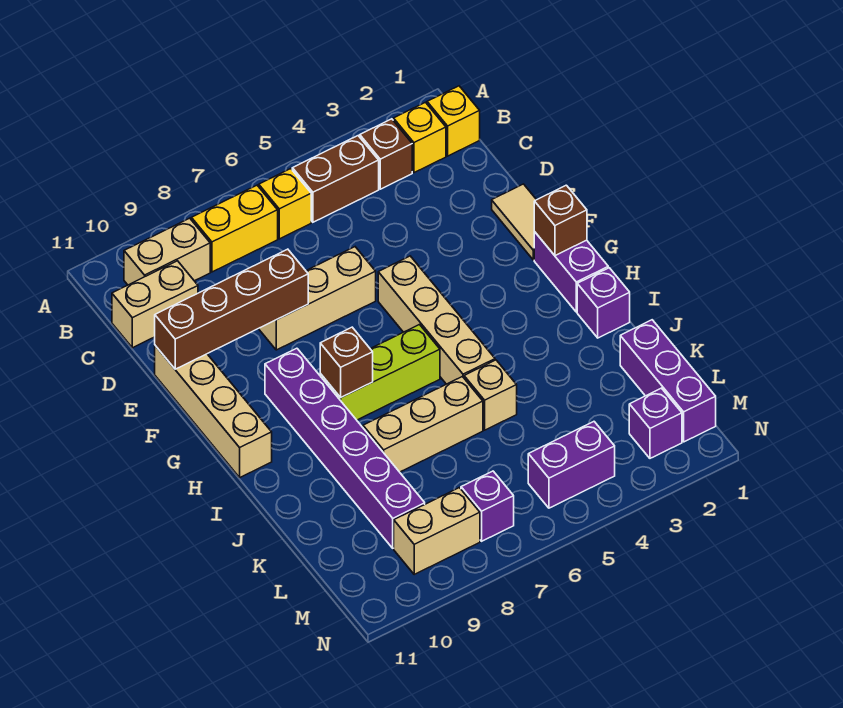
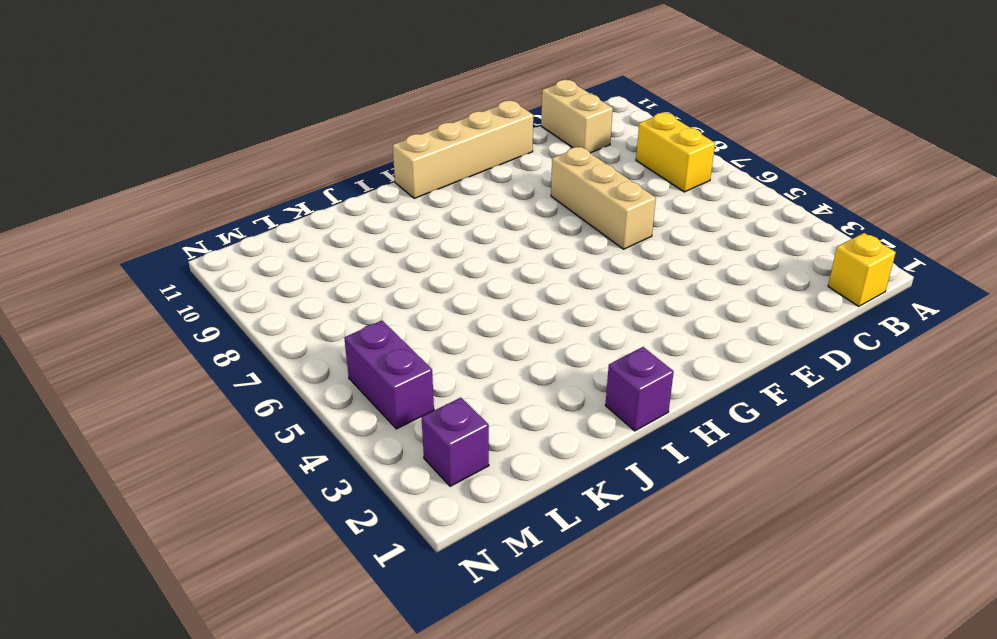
none -> yellow 1x1 brick [393,102,446,173]
none -> brown 1x1 brick [360,119,412,189]
none -> brown 1x2 brick [292,136,379,222]

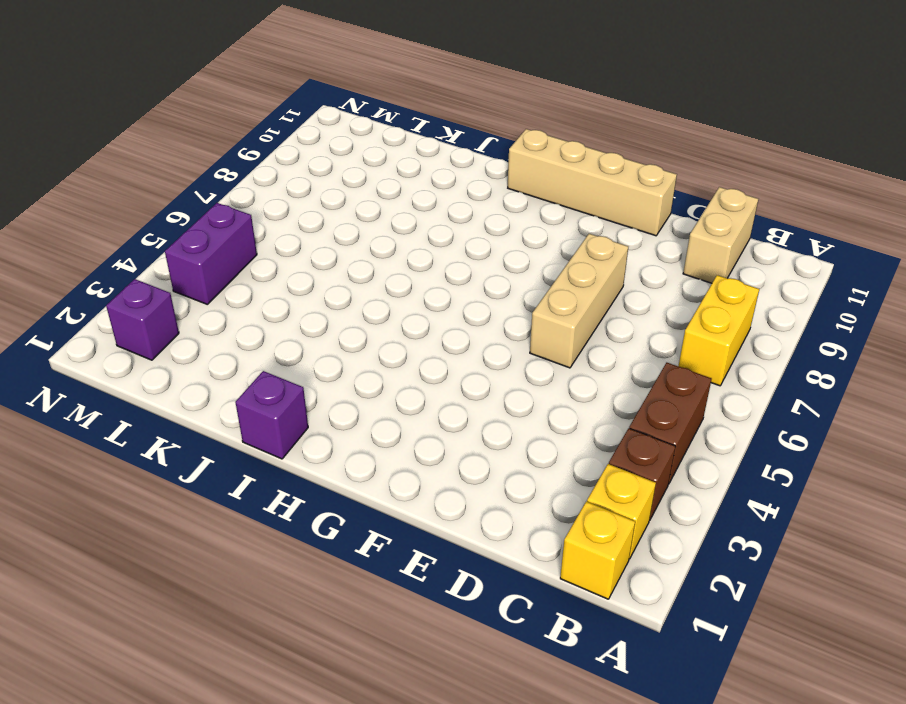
none -> yellow 1x1 brick [259,169,311,239]
none -> tan 1x2 brick [124,218,210,285]
none -> tan 1x2 tile [492,184,536,260]

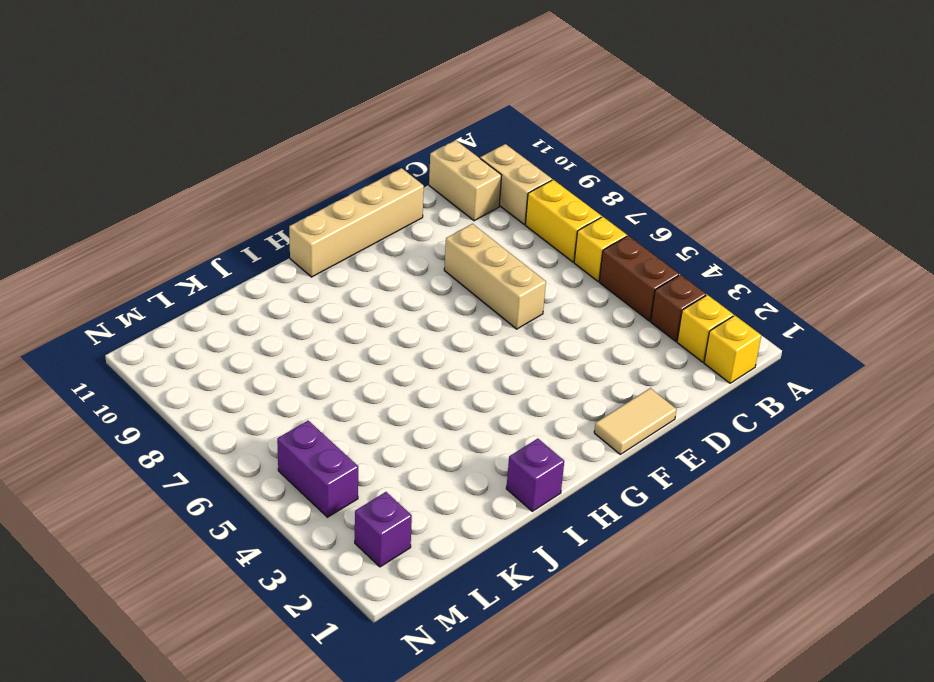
none -> tan 1x4 brick [378,256,495,384]
none -> purple 1x2 brick [534,232,608,312]
none -> purple 1x6 brick [265,348,425,548]

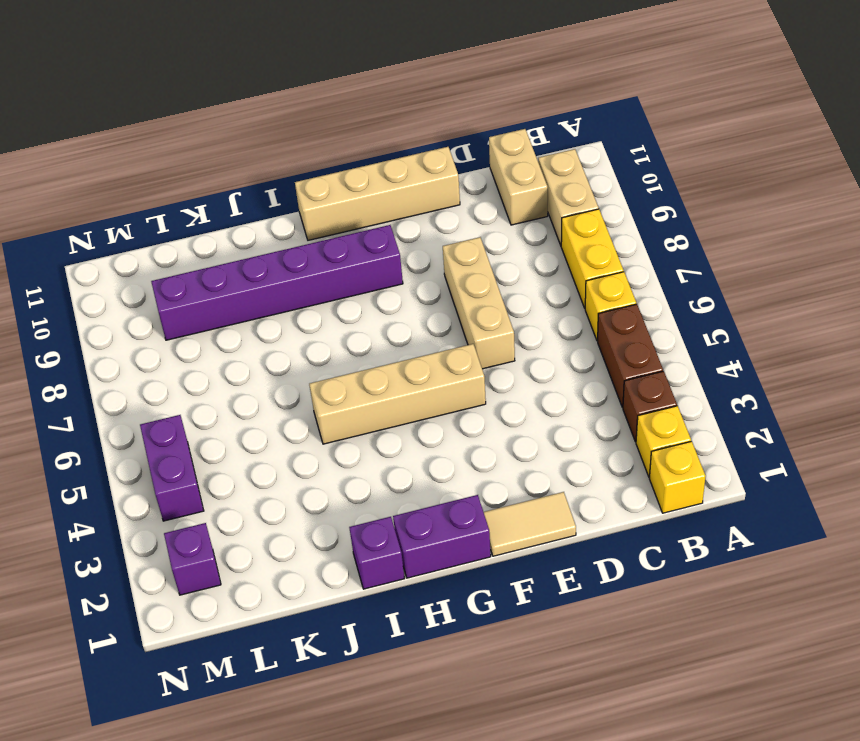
none -> lime 1x3 brick [320,325,440,420]
none -> tan 1x1 brick [464,360,517,430]
none -> tan 1x3 brick [363,377,483,472]

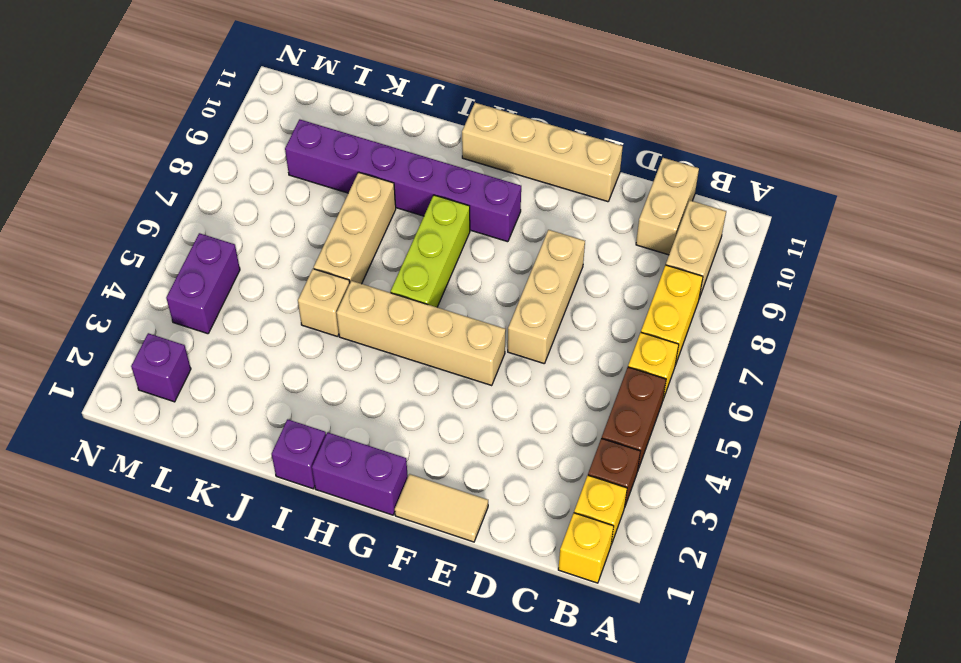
none -> purple 1x3 brick [620,320,716,442]
none -> purple 1x1 brick [461,471,514,541]
none -> tan 1x2 brick [394,488,480,574]

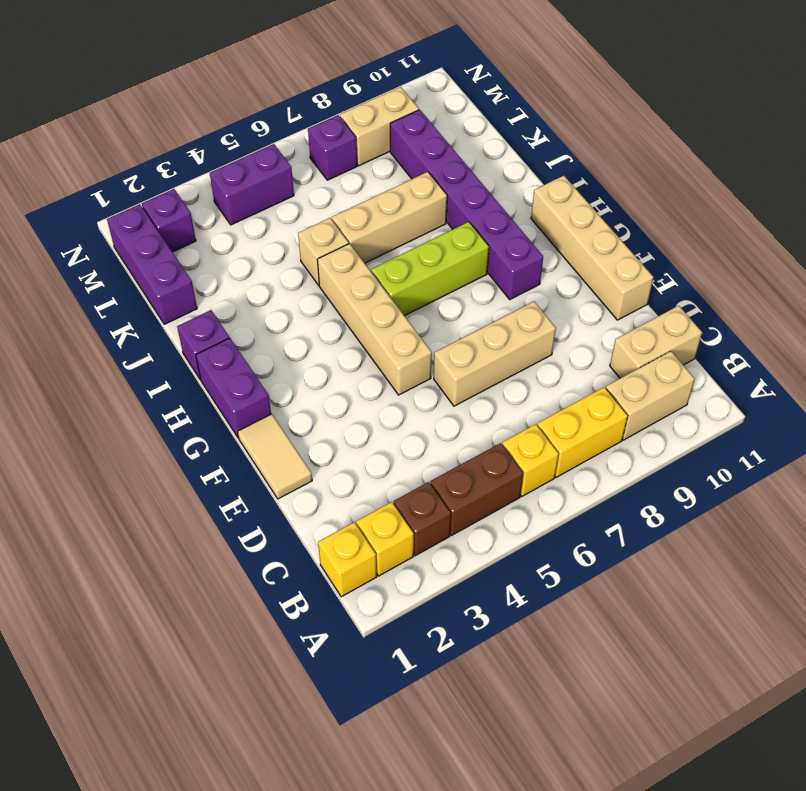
none -> brown 1x4 brick [155,249,308,369]
none -> brown 1x1 brick [534,185,587,256]
none -> brown 1x1 brick [320,327,373,398]

